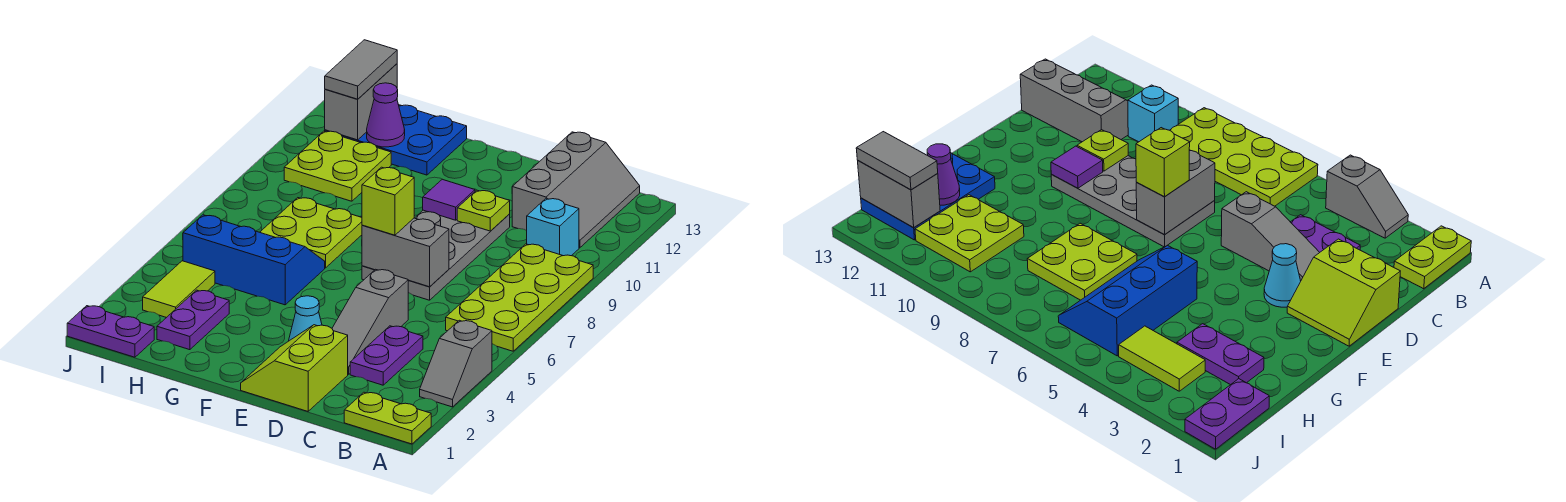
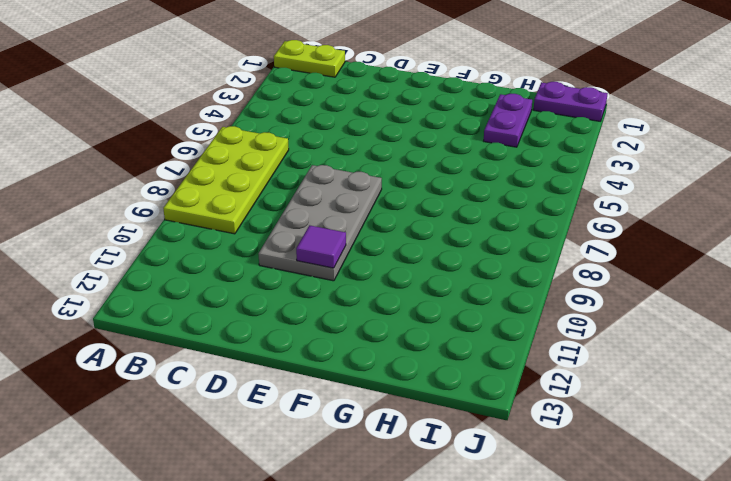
none -> grey 1x2 slope [420,320,492,407]
none -> cyan 1x1 brick [527,198,579,256]
none -> grey 2x3 slope [512,132,640,248]

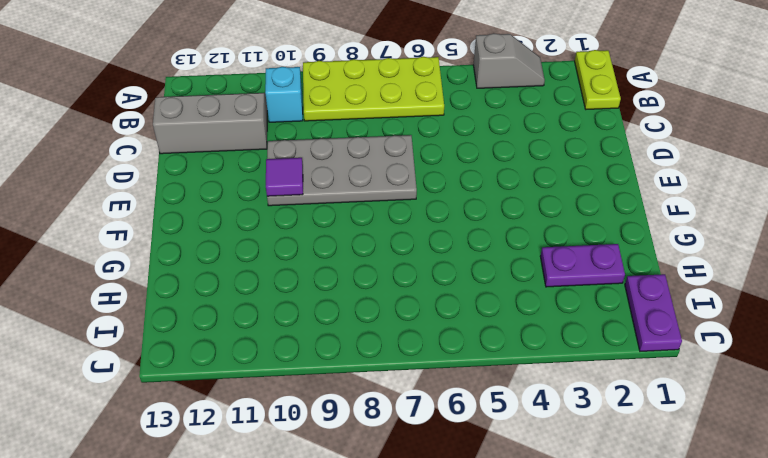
none -> purple 1x2 plate [350,326,423,385]
none -> lime 2x2 slope [241,325,348,411]
none -> grey 1x3 slope [332,269,409,374]

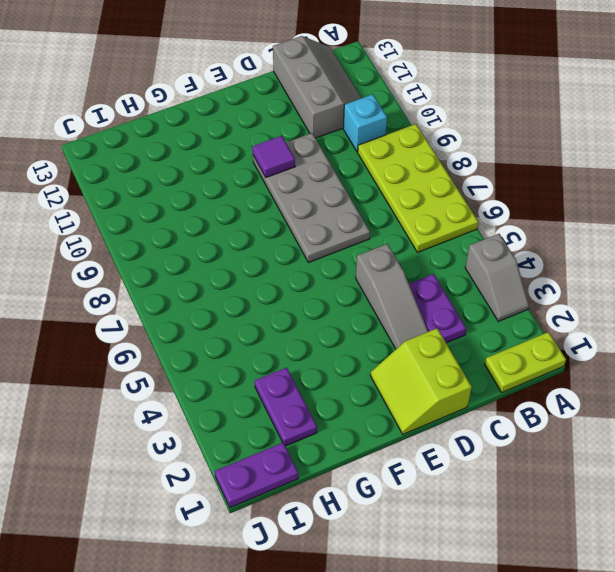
none -> cyan 1x1 cone [289,296,322,341]
none -> blue 2x3 slope [183,215,325,305]
none -> lime 2x2 plate [260,198,362,268]

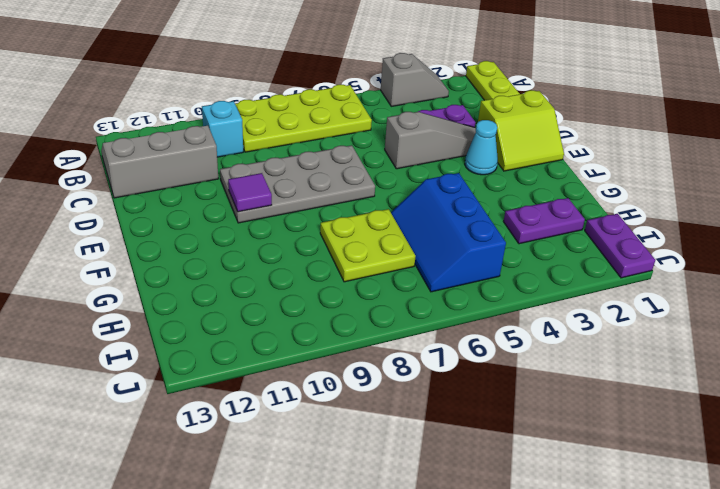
none -> blue 2x3 plate [325,105,467,175]
none -> lime 2x2 plate [284,131,391,201]
none -> lime 1x2 tile [143,261,215,318]

